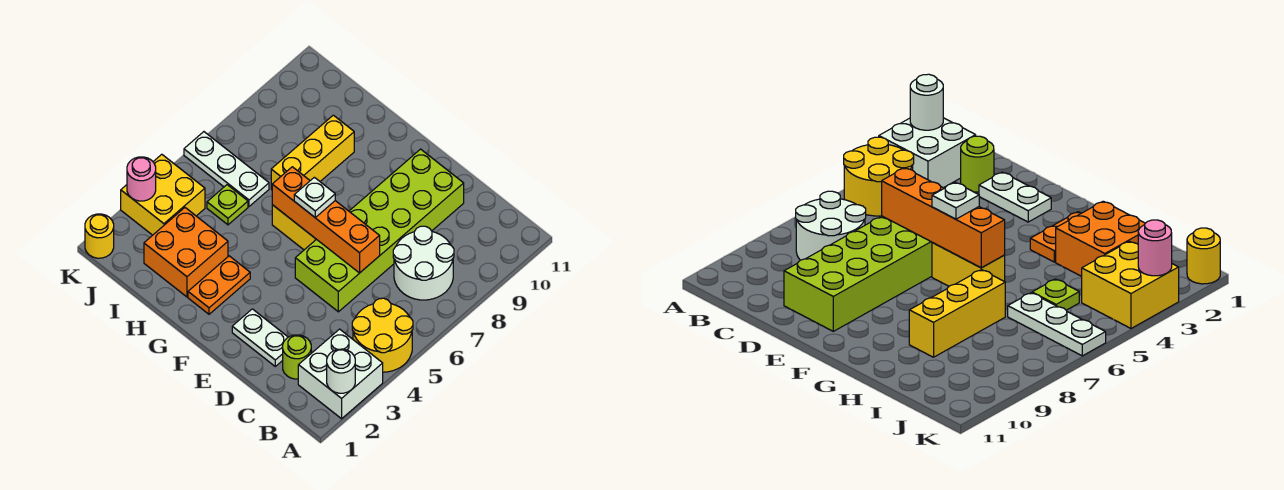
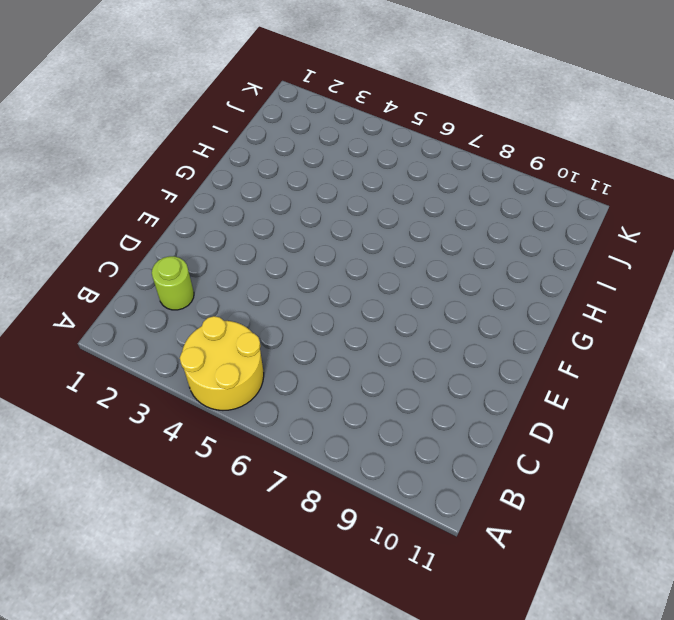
none -> white 2x2 brick [298,329,383,419]
none -> white 2x2 round brick [393,226,454,300]
none -> white 1x2 plate [232,309,288,366]

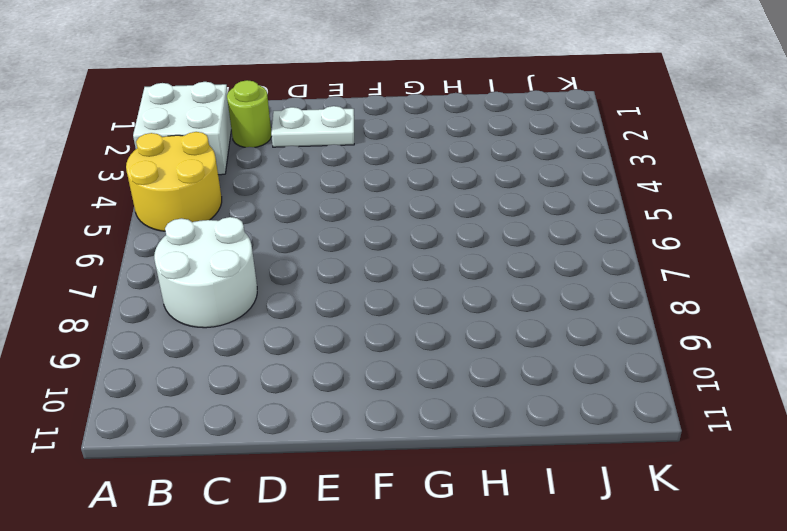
none -> lime 2x6 brick [295,149,464,312]
none -> yellow 1x2 brick [272,205,316,250]
none -> orange 1x2 plate [188,256,250,314]

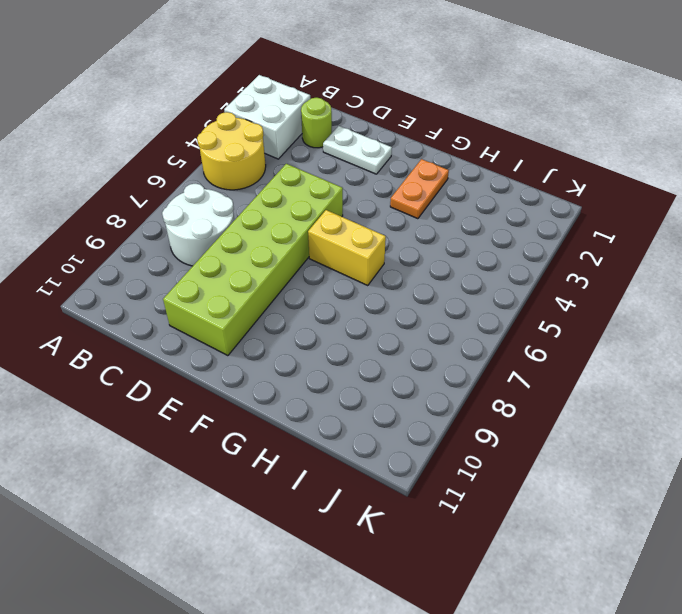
none -> orange 2x2 brick [144,208,228,297]
none -> yellow 1x3 brick [271,115,354,190]
none -> lime 1x1 plate [207,185,248,225]

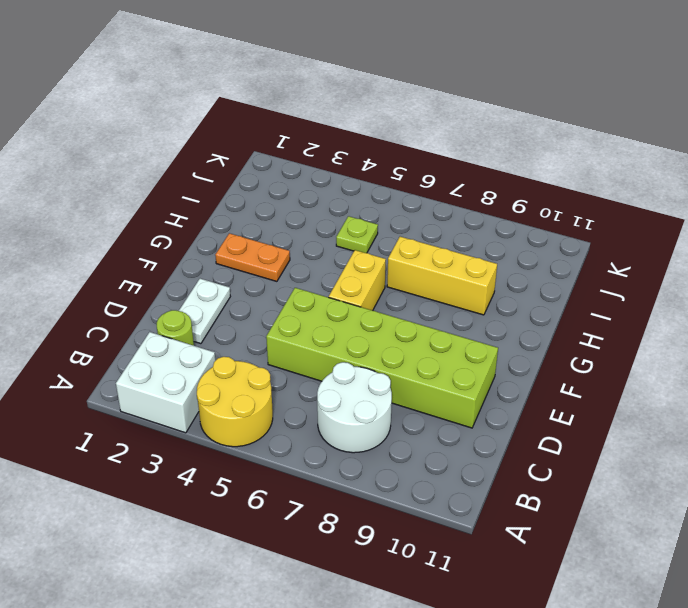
none -> orange 2x2 brick [144,208,228,297]
none -> white 1x3 plate [184,132,269,206]
none -> yellow 2x2 brick [121,154,205,235]

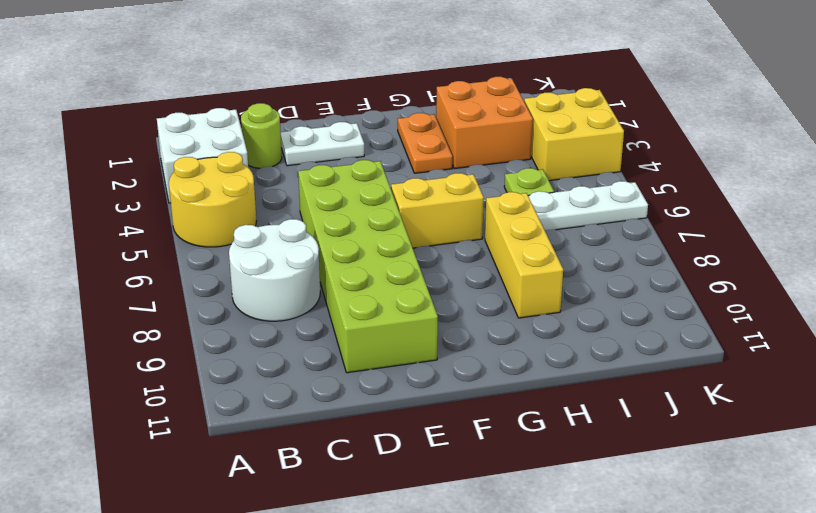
none -> yellow 1x1 round brick [85,214,114,258]
none -> white 1x1 round brick [327,349,355,393]
none -> orange 1x4 brick [272,167,380,273]

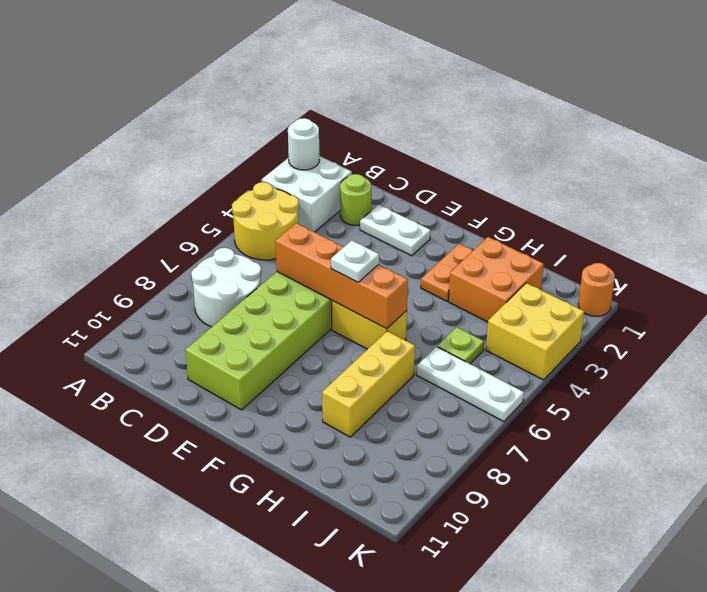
orange 1x1 round brick [578,263,615,316] -> yellow 1x1 round brick [85,214,114,258]
none -> pink 1x1 round brick [127,157,156,201]

